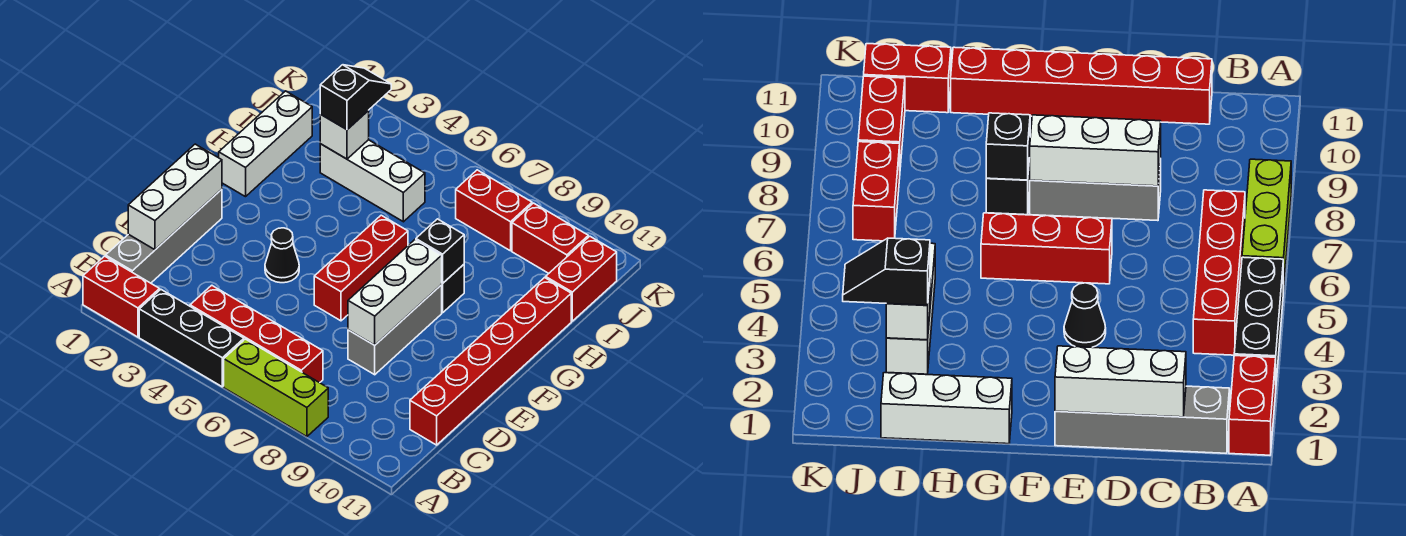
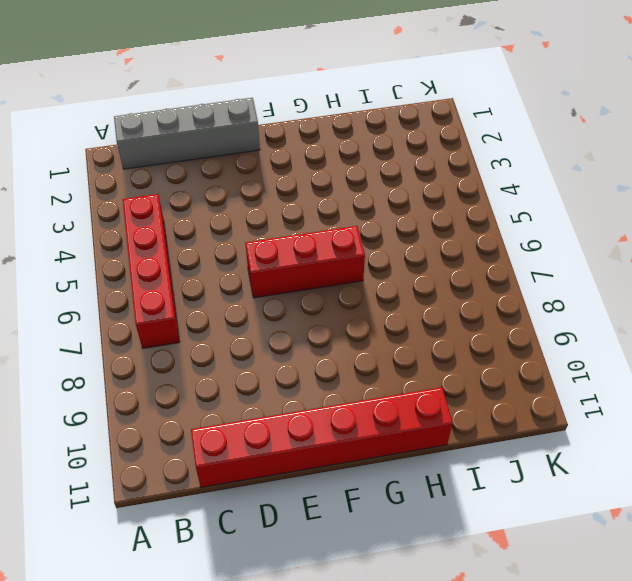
none -> red 1x2 brick [83,256,160,337]
none -> black 1x3 brick [139,290,244,387]
none -> lime 1x3 brick [224,339,328,437]

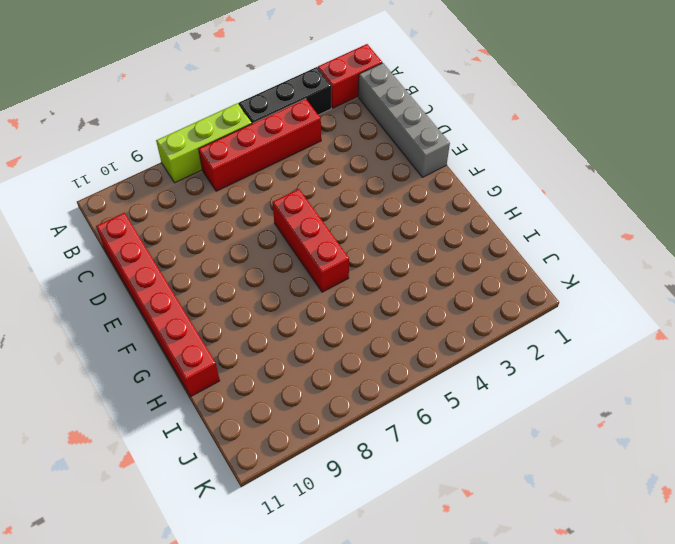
none -> grey 1x3 brick [348,285,442,375]
none -> black 1x1 cone [265,228,299,283]
none -> white 1x3 brick [219,91,312,197]

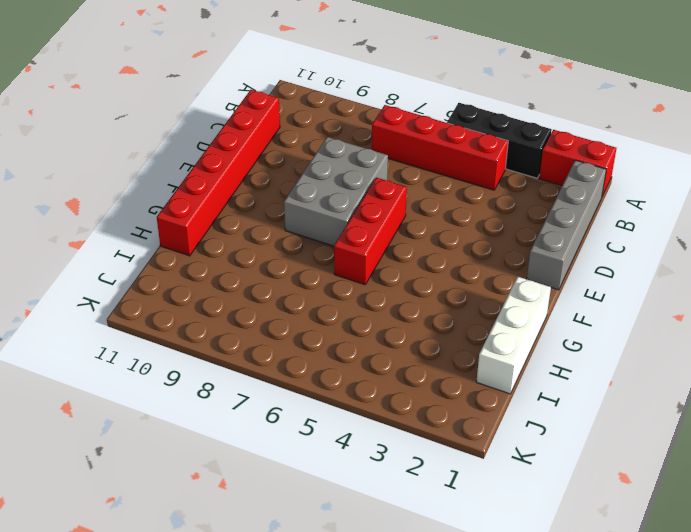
grey 2x3 brick [284,137,388,246] -> grey 1x3 brick [348,285,442,375]
none -> lime 1x3 brick [224,339,328,437]
none -> black 1x1 cone [265,228,299,283]
none -> black 1x1 brick [442,265,464,313]

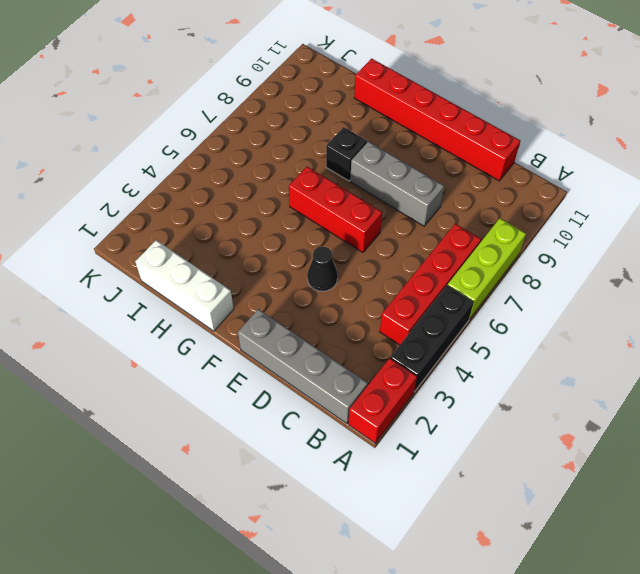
none -> white 1x3 brick [320,140,425,222]
none -> red 1x2 brick [546,236,617,321]
none -> red 1x2 brick [456,170,532,251]

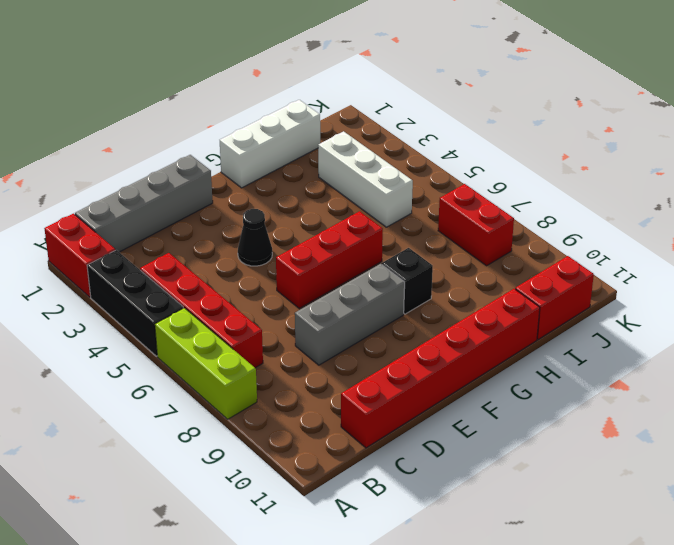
none -> red 1x2 brick [512,203,588,273]
none -> white 1x3 brick [128,144,222,250]
none -> white 1x3 brick [348,240,442,345]

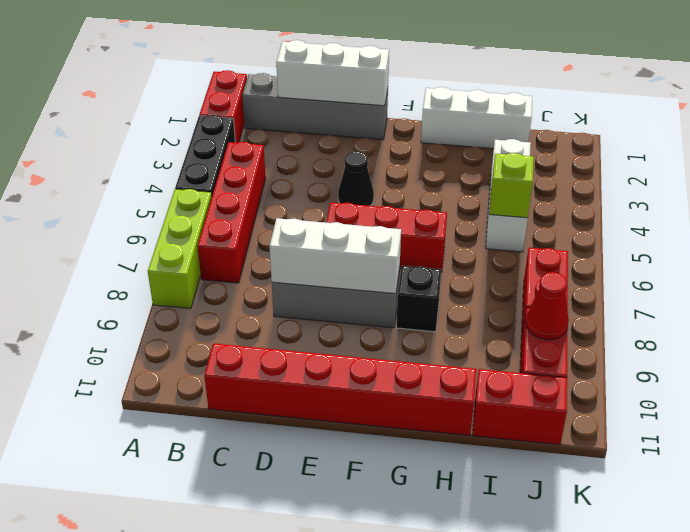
lime 1x1 brick [489,153,534,218] -> none
red 1x1 cone [526,272,569,340] -> none
none -> black 1x1 brick [416,219,464,283]
none -> white 1x1 brick [320,111,369,159]
none -> black 1x2 slope [320,65,391,130]

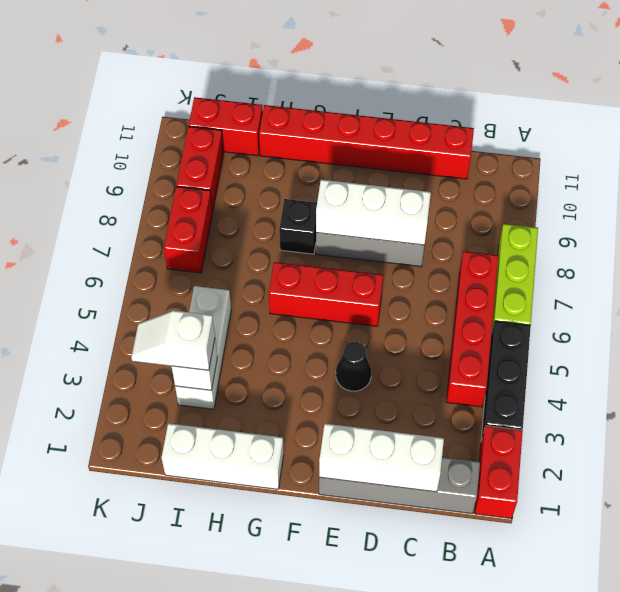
white 1x2 slope [131,310,215,370] -> black 1x2 slope [320,65,391,130]
none -> black 1x1 brick [416,219,464,283]

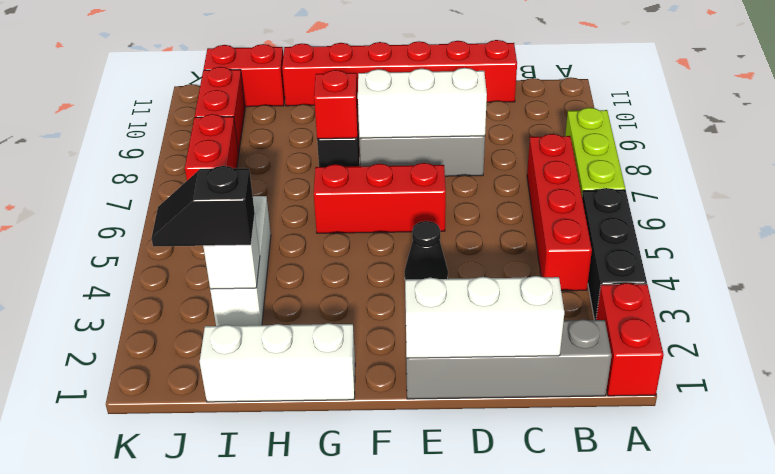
red 1x1 brick [314,70,358,139] -> black 1x1 brick [416,219,464,283]

